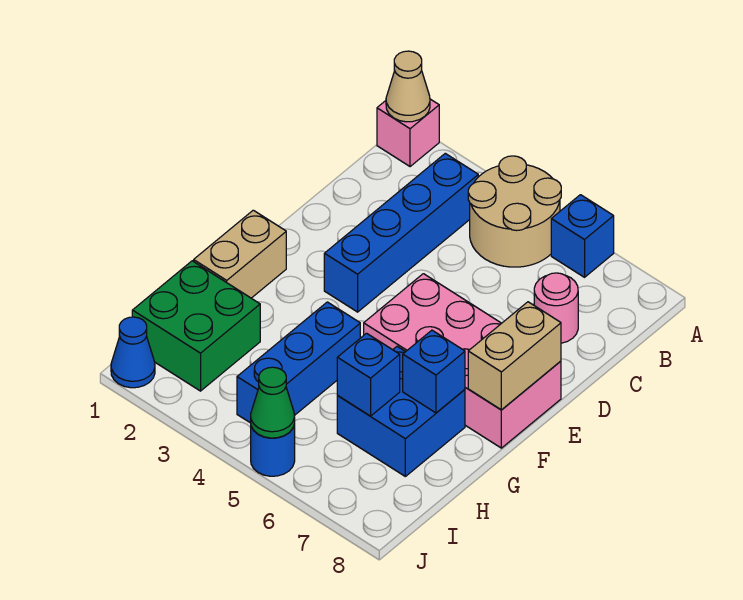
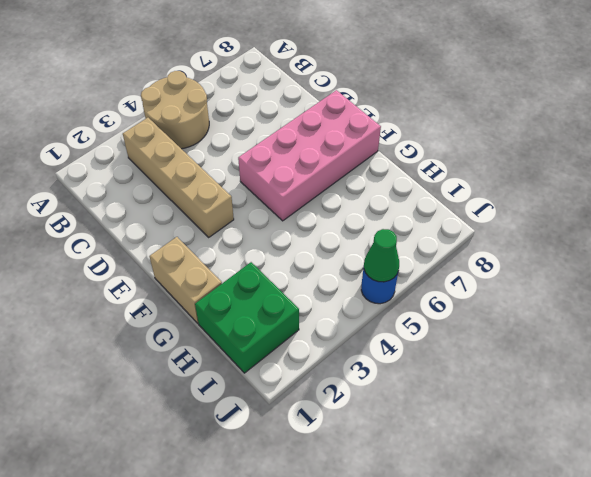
tan 1x4 brick [123,118,234,237] -> blue 1x4 brick [324,153,478,312]
none -> pink 1x1 brick [377,99,439,167]
none -> blue 1x1 brick [551,195,614,277]
none -> pink 1x1 round brick [534,273,578,343]

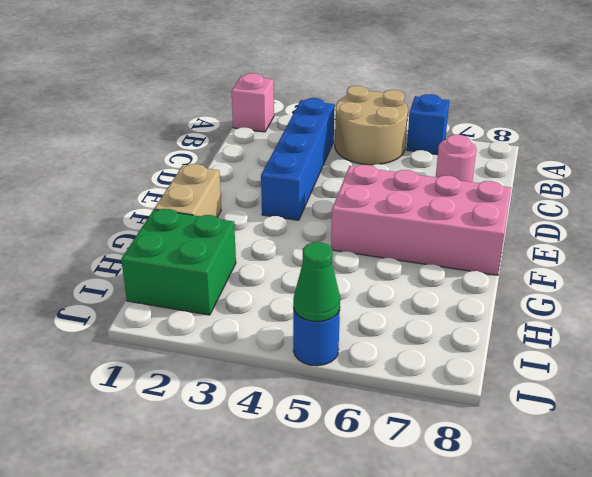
none -> blue 1x3 brick [237,302,360,423]
none -> blue 2x2 brick [337,346,465,476]
none -> blue 1x1 cone [111,317,155,388]

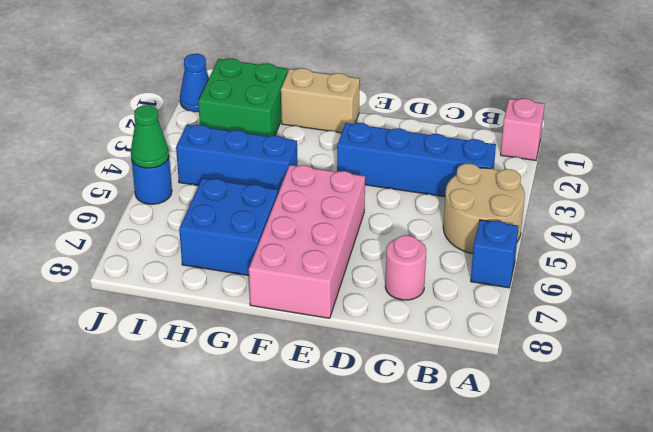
none -> tan 1x1 cone [386,51,430,122]
none -> tan 1x2 brick [468,302,561,410]
none -> blue 1x1 brick [403,330,465,413]

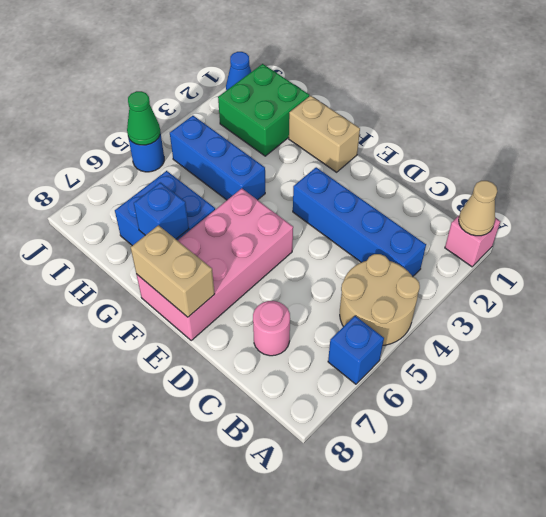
none -> blue 1x1 brick [337,333,400,416]

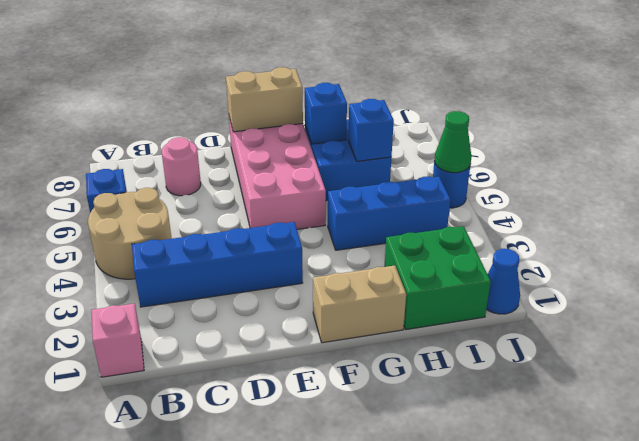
none -> tan 1x1 cone [386,51,430,122]

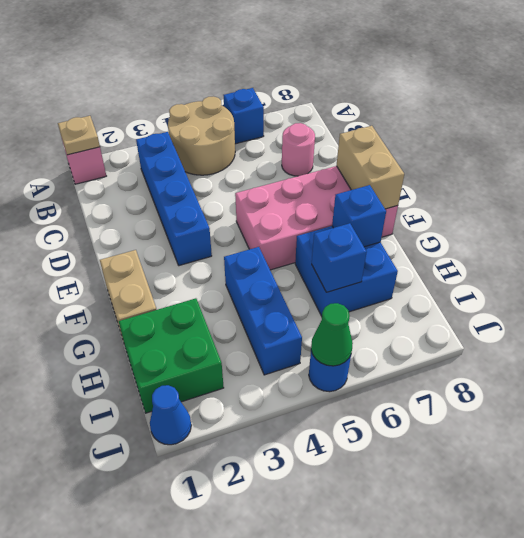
tan 1x1 plate [58,116,100,155] -> tan 1x1 cone [386,51,430,122]

